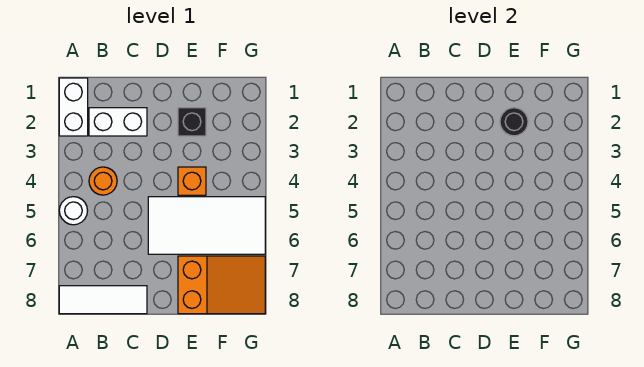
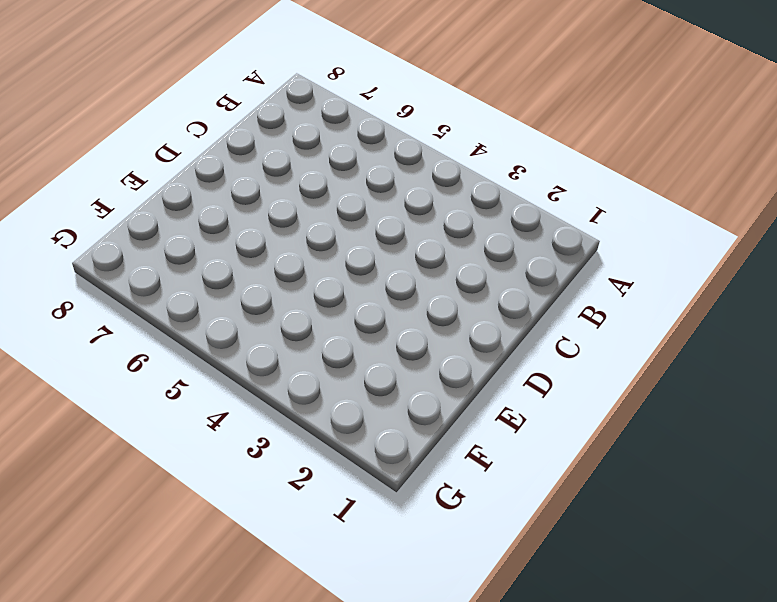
none -> white 1x2 brick [59,78,88,136]
none -> white 1x1 round brick [59,197,88,225]

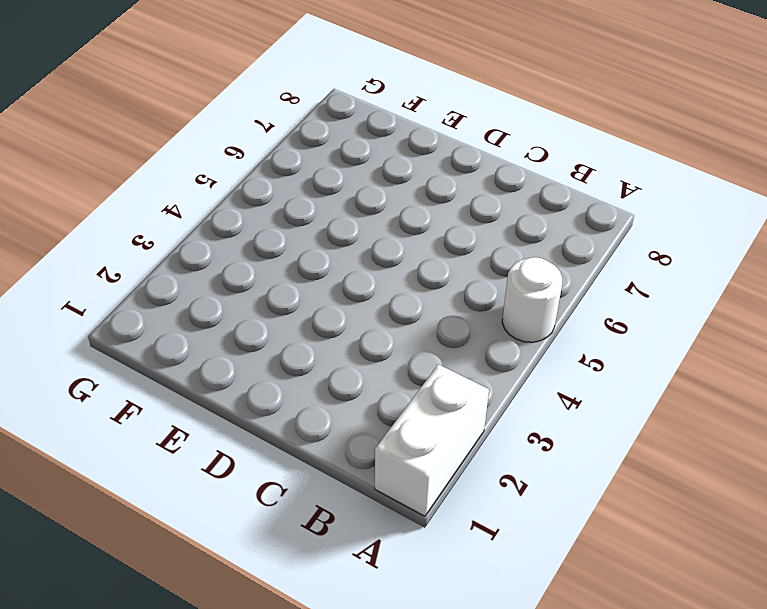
none -> white 1x3 tile [59,286,147,314]
none -> white 1x2 brick [89,108,147,136]

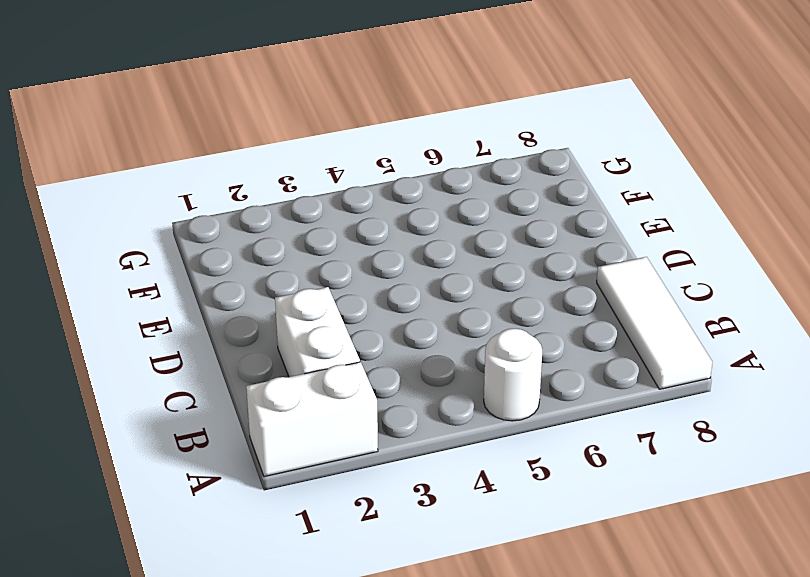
none -> orange 1x1 round brick [89,167,117,195]
none -> white 2x4 tile [148,197,265,254]

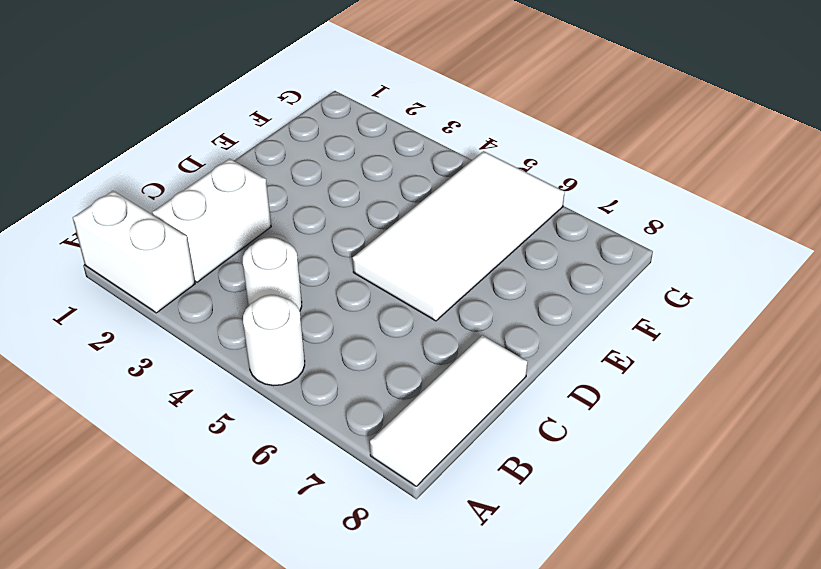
white 1x1 round brick [243,237,302,311] -> orange 1x1 round brick [89,167,117,195]
none -> black 1x1 brick [178,108,206,136]
none -> orange 1x1 brick [178,167,206,195]

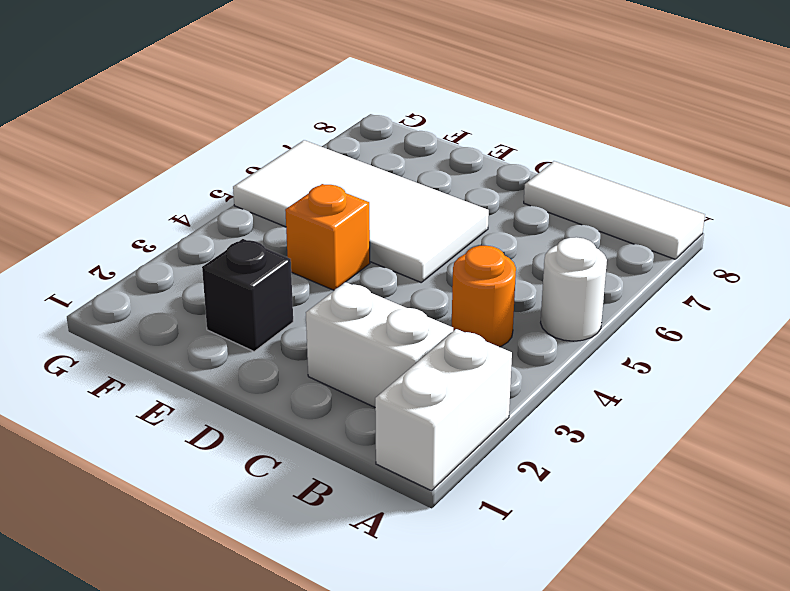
none -> orange 2x3 slope [178,256,265,314]
none -> black 1x1 round brick [500,108,528,136]

